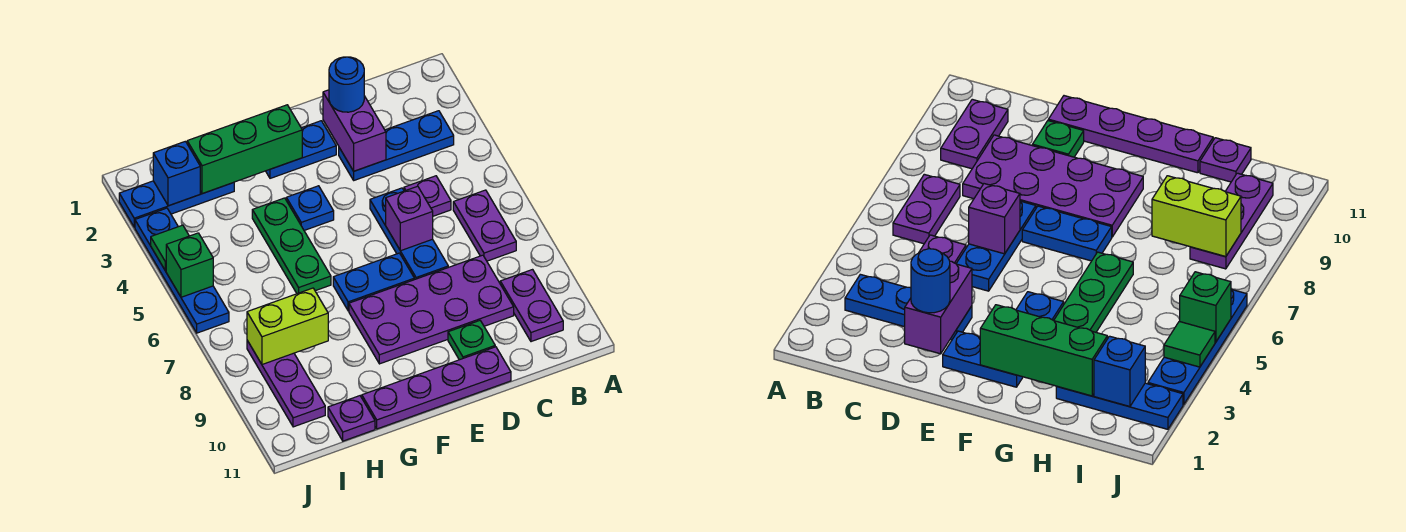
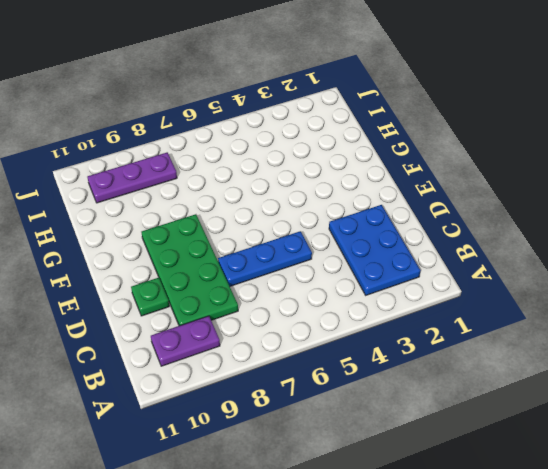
blue 2x3 plate [329,205,421,295] -> blue 1x3 plate [339,111,454,180]
green 2x4 plate [142,214,238,326] -> purple 2x4 plate [349,255,514,364]
none -> purple 1x2 plate [453,190,516,261]
none -> purple 1x1 plate [404,176,451,216]
none -> purple 1x4 plate [362,347,511,429]

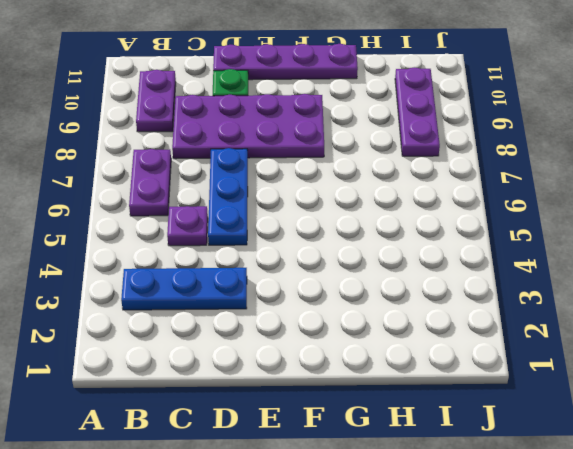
none -> blue 1x2 plate [266,121,336,178]
none -> blue 1x2 plate [333,253,414,311]
none -> blue 1x1 plate [286,186,334,230]

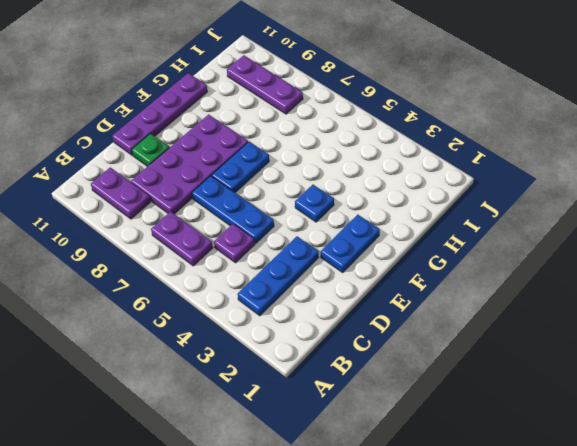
none -> green 1x3 plate [252,198,331,294]
none -> blue 1x3 plate [119,181,234,227]
none -> purple 1x1 plate [328,396,375,441]

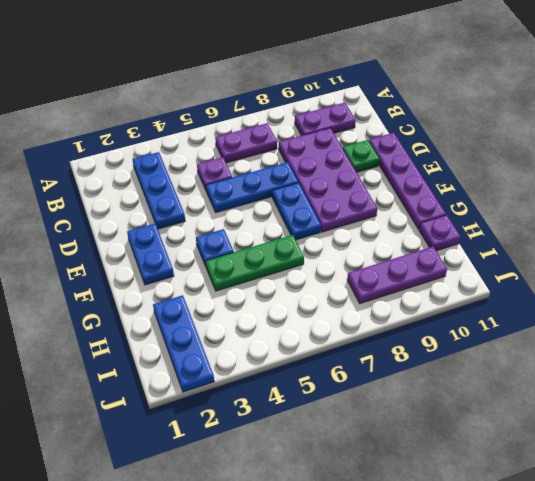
none -> blue 1x4 plate [135,208,229,333]
none -> purple 1x2 brick [323,90,386,171]
none -> purple 1x1 brick [386,186,433,251]

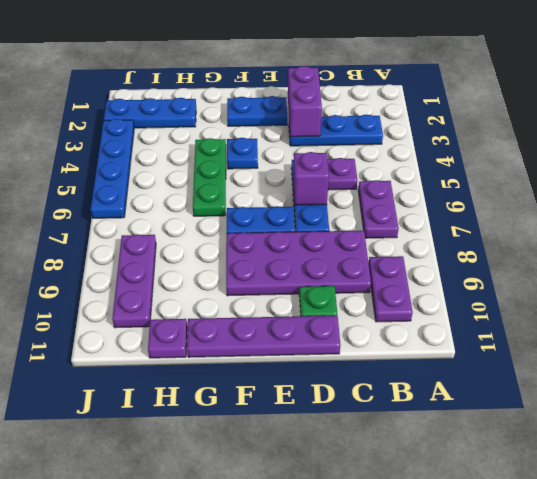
none -> green 1x3 brick [187,105,302,194]
none -> lime 1x2 brick [247,288,328,364]
none -> blue 1x1 brick [153,141,200,206]

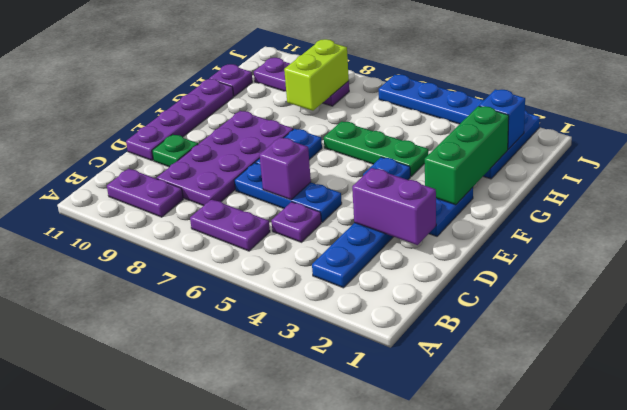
none -> green 1x1 tile [151,225,189,271]
none -> green 1x1 brick [166,233,213,297]
none -> blue 1x1 round brick [329,57,364,112]

